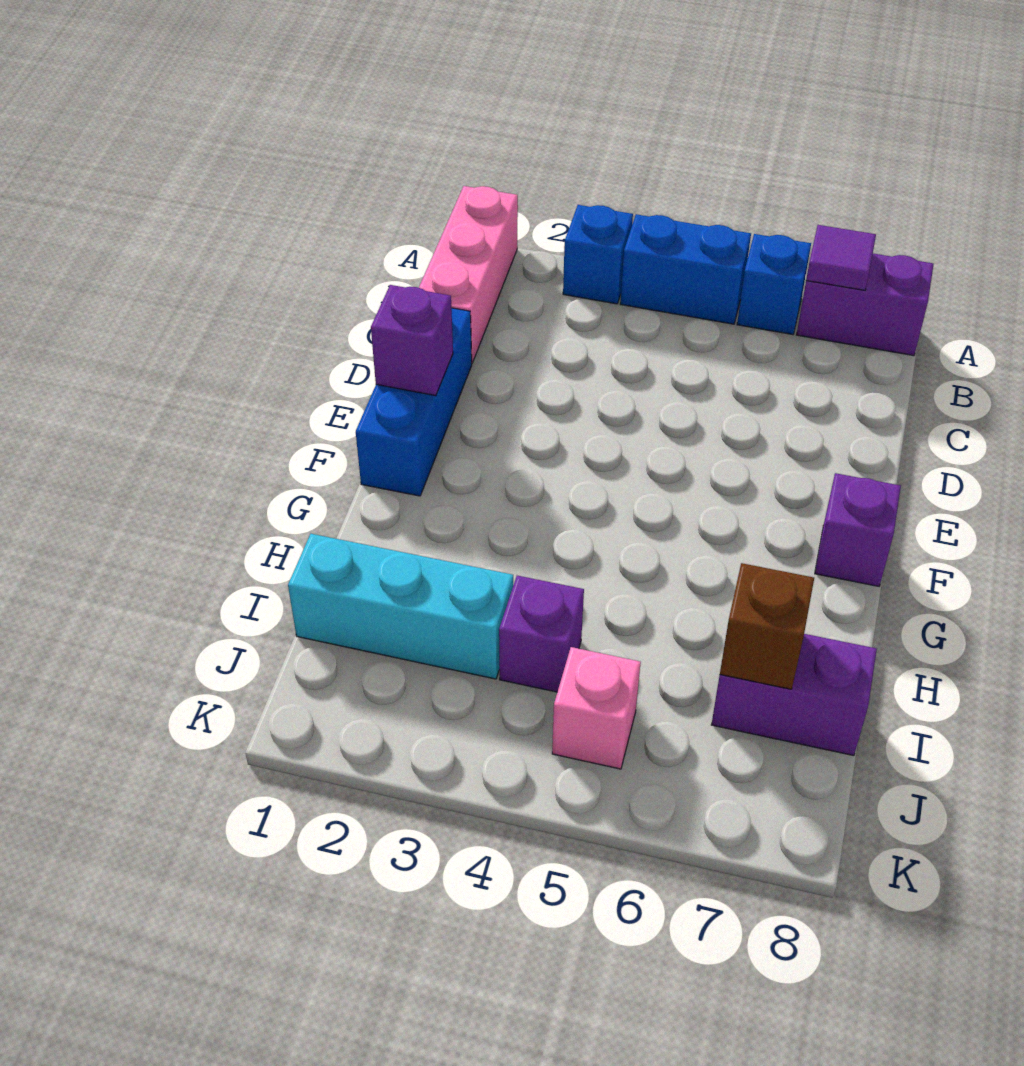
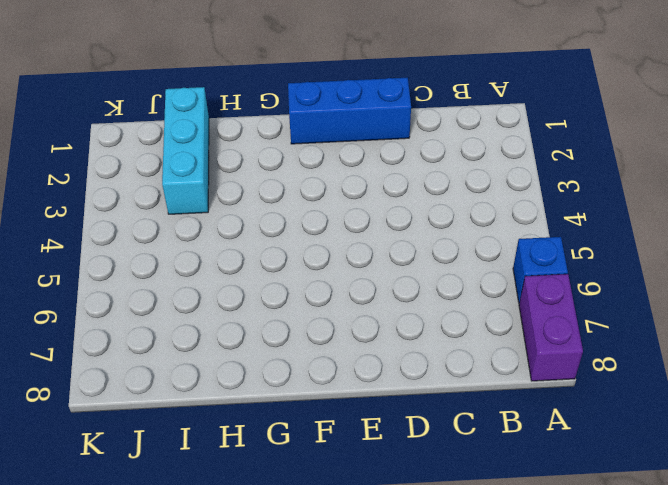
none -> pink 1x3 brick [419,186,518,363]
none -> blue 1x1 brick [563,205,633,304]
none -> blue 1x2 brick [620,214,751,324]

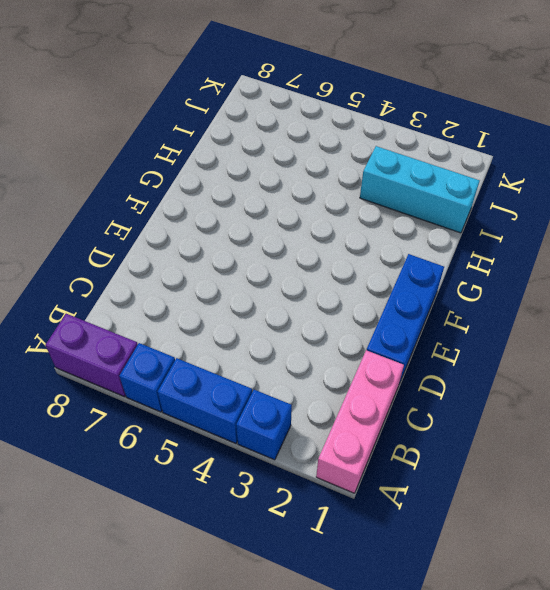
none -> purple 1x1 brick [815,473,901,586]
none -> purple 1x1 brick [499,576,584,692]
none -> purple 1x2 brick [711,634,877,756]

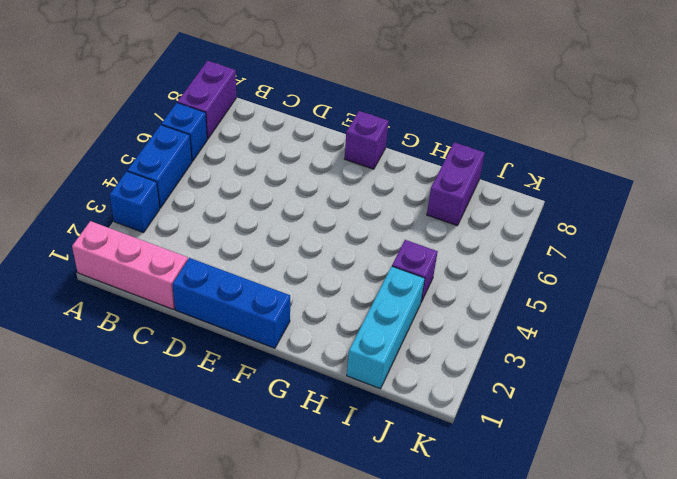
none -> pink 1x1 brick [552,647,641,769]
none -> purple 1x1 tile [806,225,876,290]
none -> purple 1x1 brick [371,285,453,396]

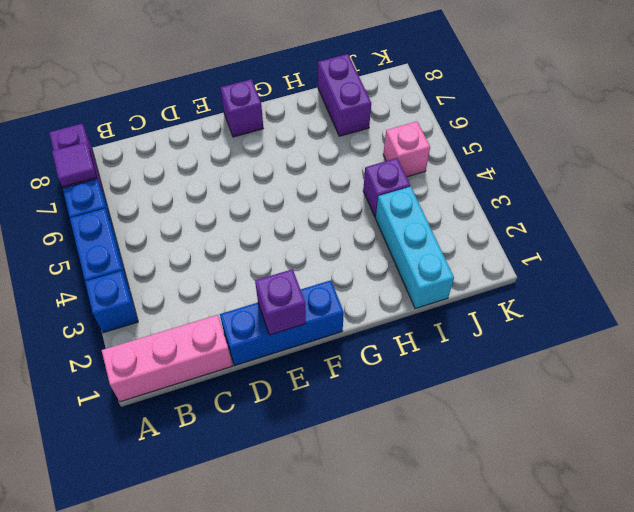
none -> brown 1x1 brick [720,563,814,689]

